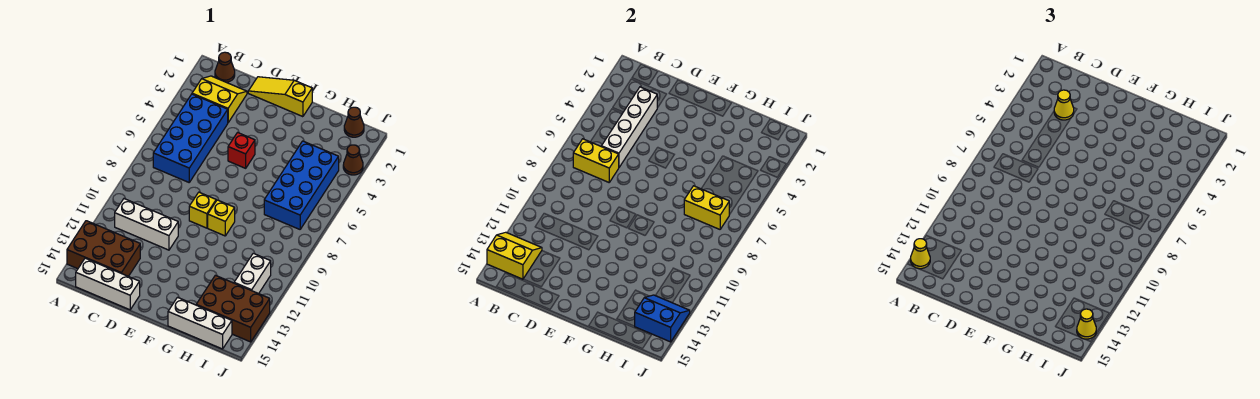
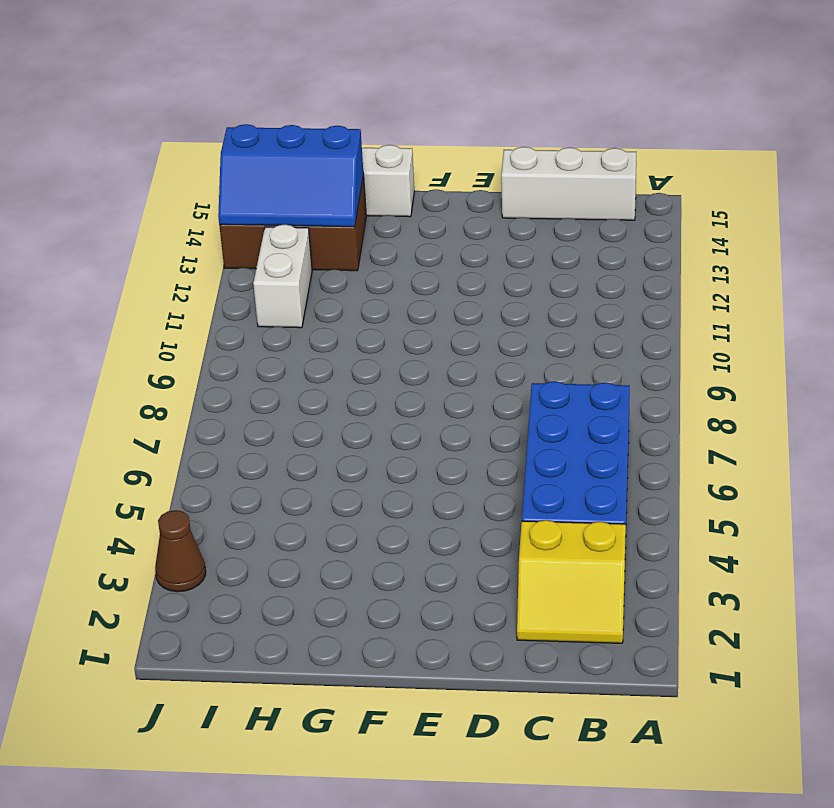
blue 2x3 slope [218,124,364,227] -> blue 2x2 slope [635,295,690,342]
none -> brown 2x3 brick [67,221,140,276]
none -> brown 1x1 cone [215,52,235,82]
none -> white 1x3 brick [115,199,178,250]

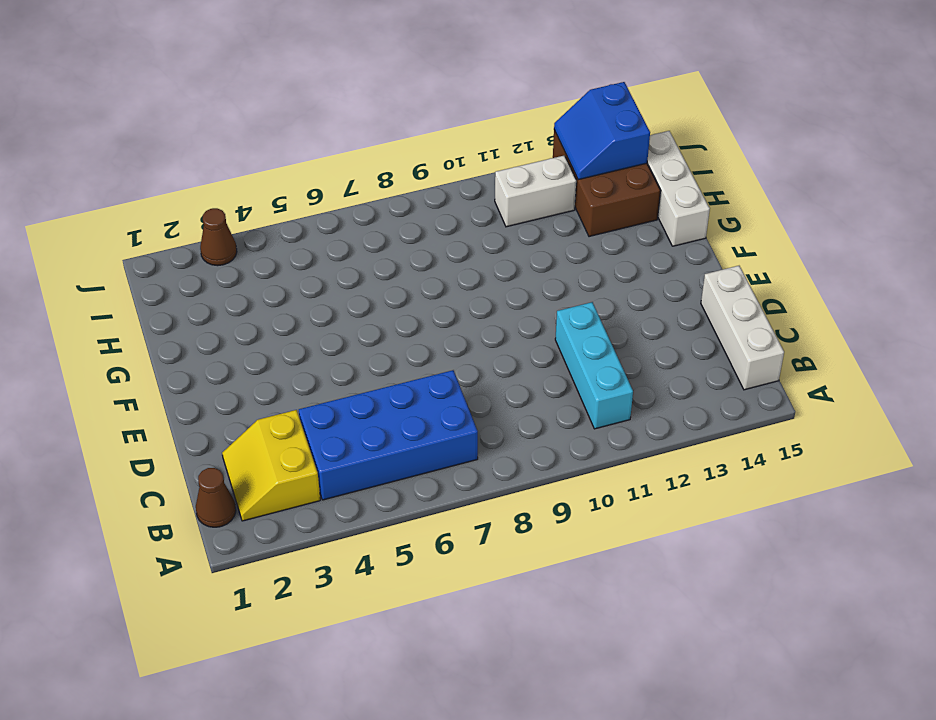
cyan 1x3 brick [555,302,633,429] -> white 1x3 brick [115,199,178,250]
none -> brown 2x3 brick [67,221,140,276]
none -> yellow 1x3 slope [248,77,312,117]
none -> red 1x1 brick [228,133,255,168]

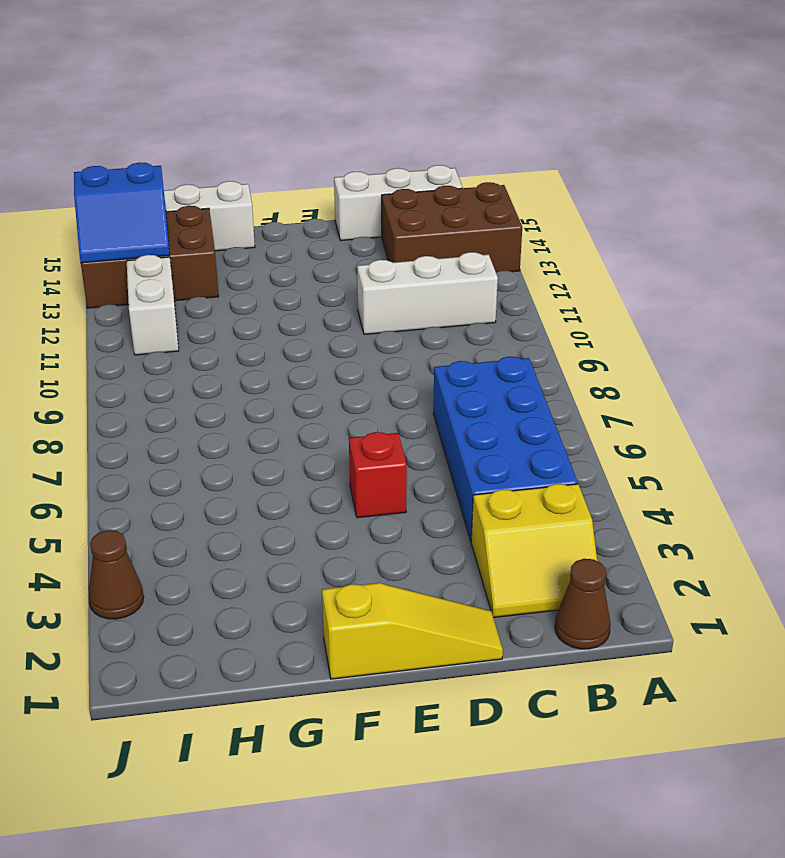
none -> yellow 1x1 brick [189,192,216,228]
none -> yellow 1x1 brick [208,200,235,236]
none -> blue 2x4 brick [264,141,339,229]

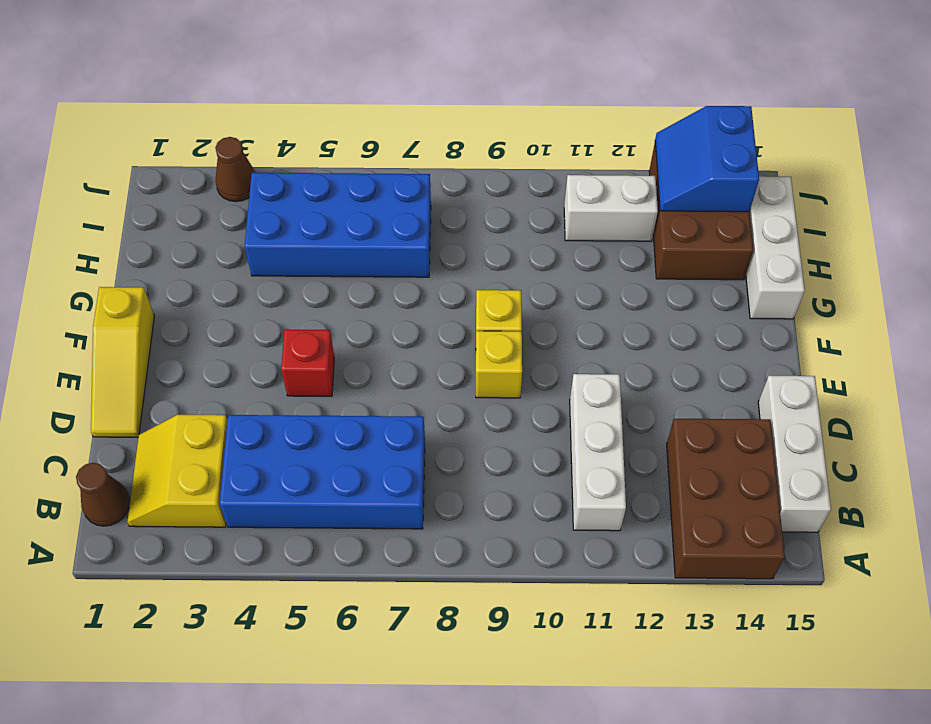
none -> brown 1x1 cone [344,107,364,137]
none -> yellow 2x2 slope [487,232,542,279]
none -> yellow 1x2 brick [573,139,619,182]

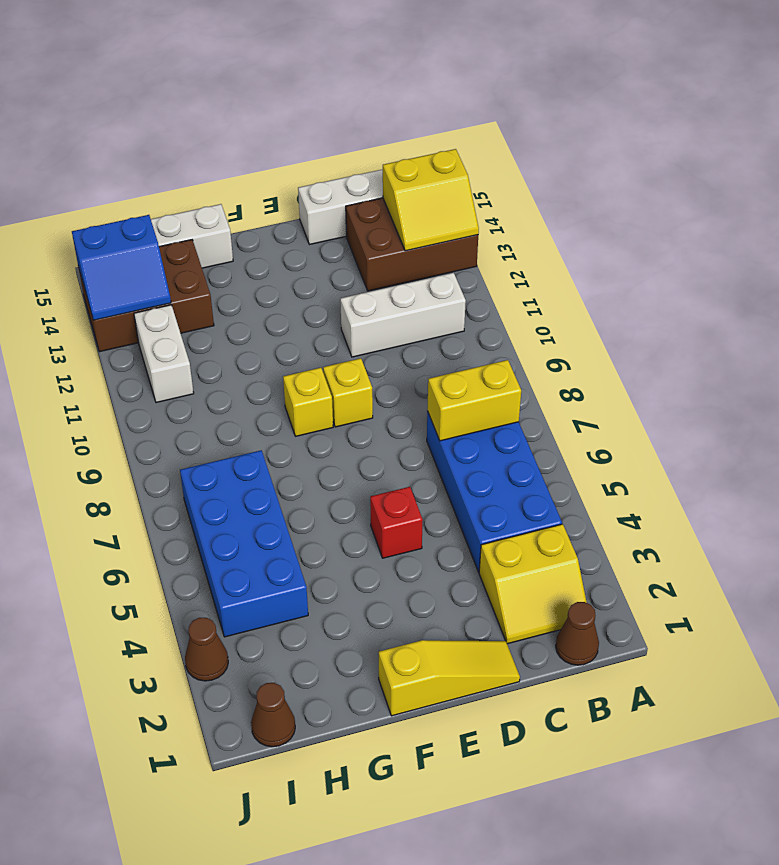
none -> white 1x4 brick [602,87,657,167]
none -> yellow 1x2 brick [684,186,729,229]
none -> yellow 1x1 cone [911,239,930,269]

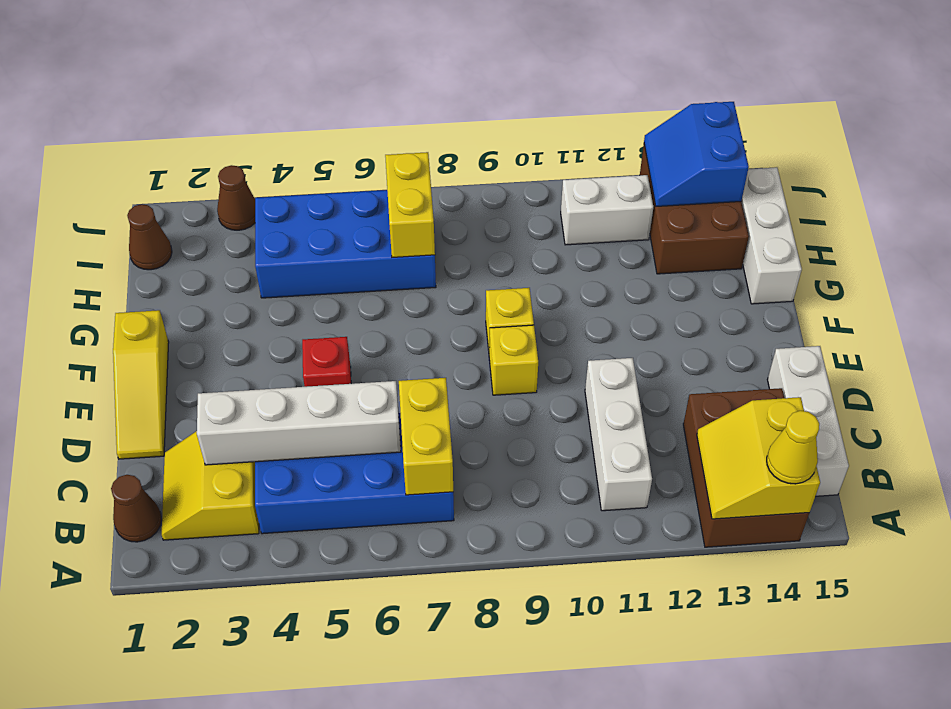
none -> yellow 1x1 cone [1054,90,1074,120]
none -> yellow 1x1 cone [1077,309,1096,339]

